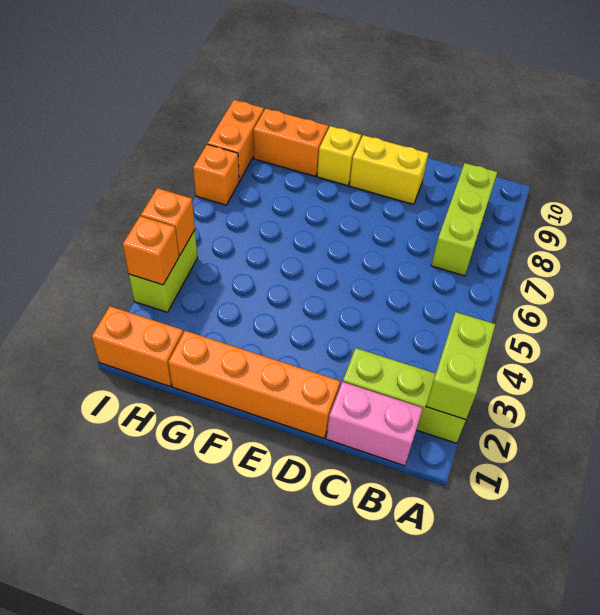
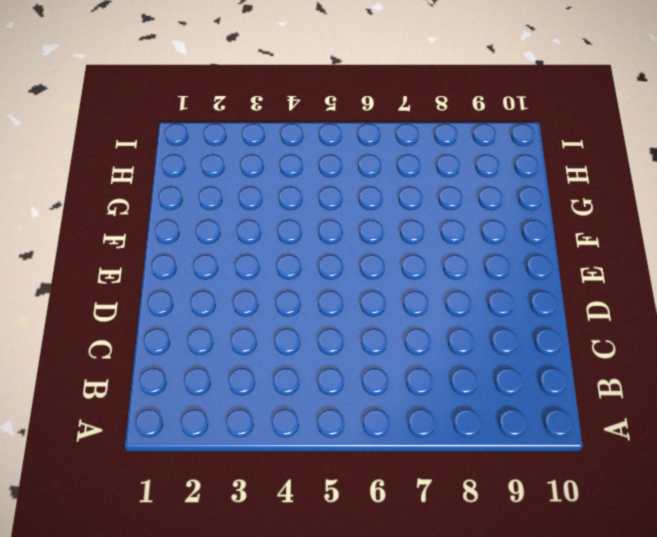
none -> lime 1x3 brick [343,348,466,443]
none -> pink 1x2 brick [326,382,423,466]
none -> lime 1x3 brick [431,163,497,276]

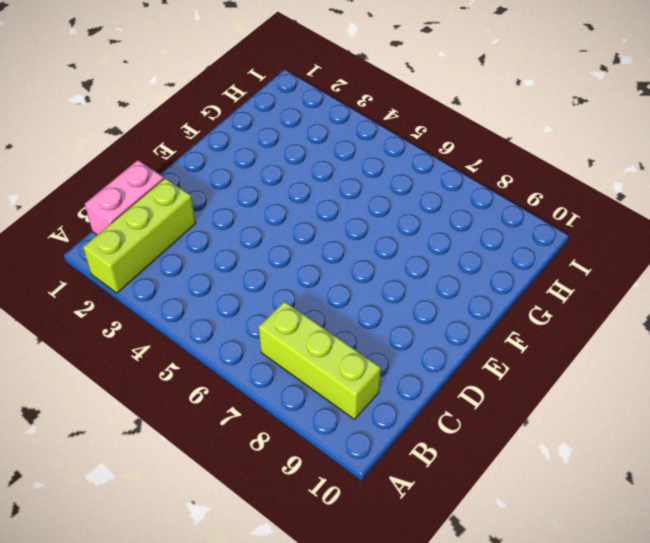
none -> orange 1x4 brick [168,331,340,438]
none -> yellow 1x2 brick [350,135,428,204]
none -> yellow 1x1 brick [317,126,361,186]

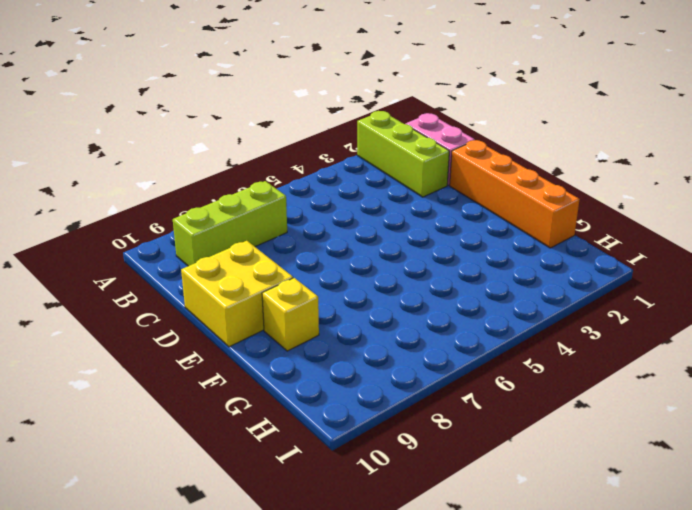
yellow 2x2 brick [181,241,293,347] -> yellow 1x2 brick [350,135,428,204]
none -> orange 1x2 brick [253,108,328,176]
none -> orange 1x2 brick [92,306,183,387]
none -> lime 1x2 brick [129,230,198,312]

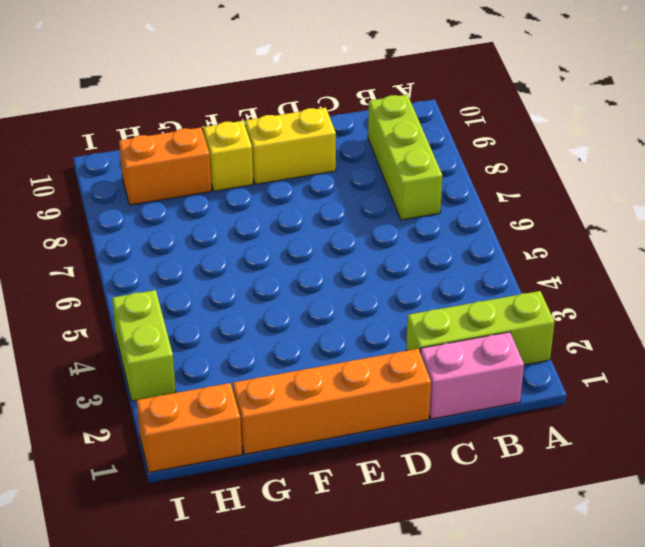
none -> orange 1x1 brick [193,144,239,205]
none -> orange 1x2 brick [208,100,264,181]
none -> lime 1x2 brick [426,312,496,420]

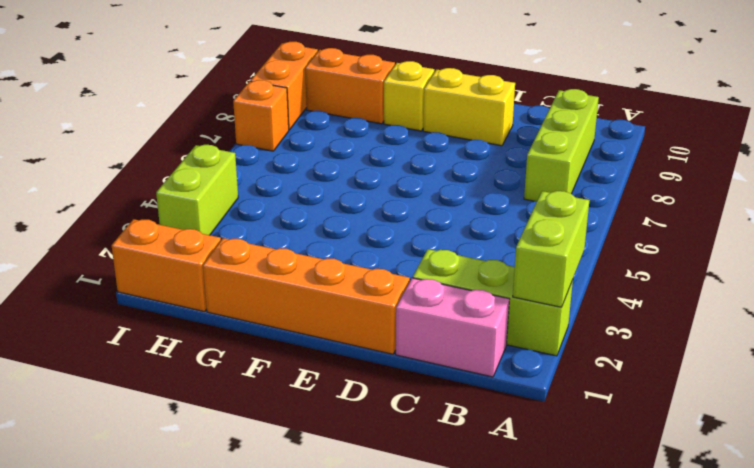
none -> orange 1x1 brick [123,216,179,285]
none -> orange 1x1 brick [141,188,195,256]

